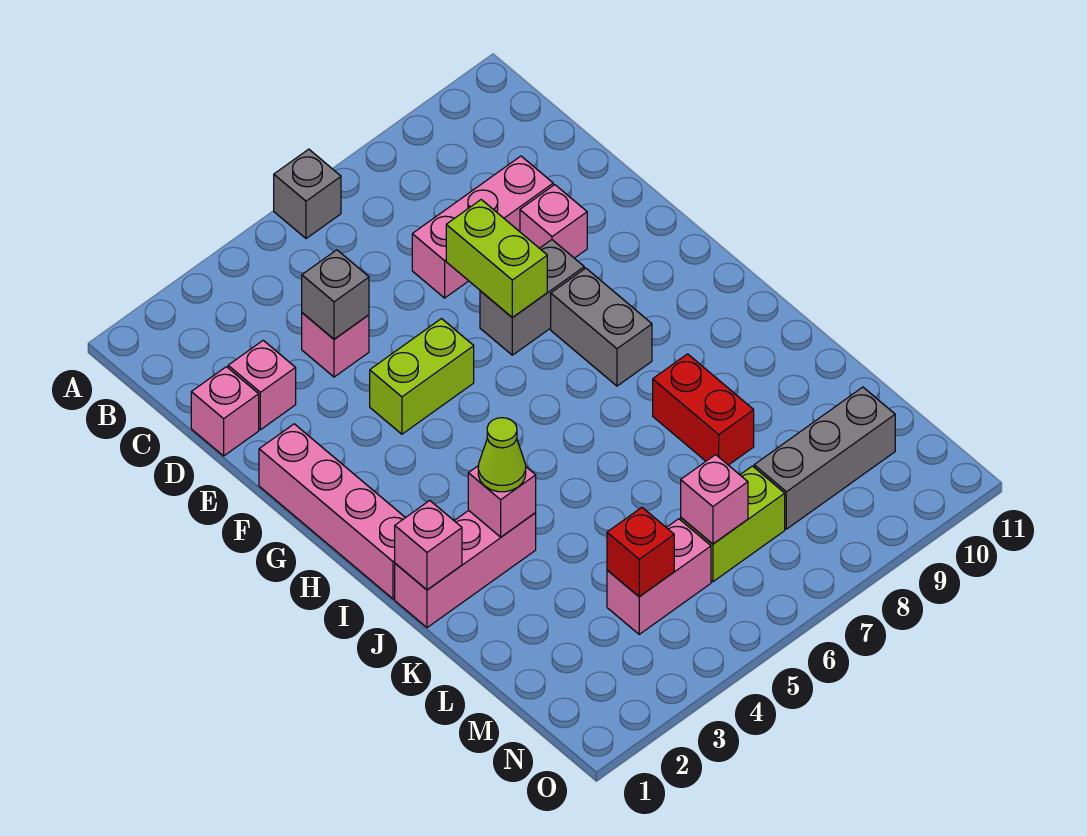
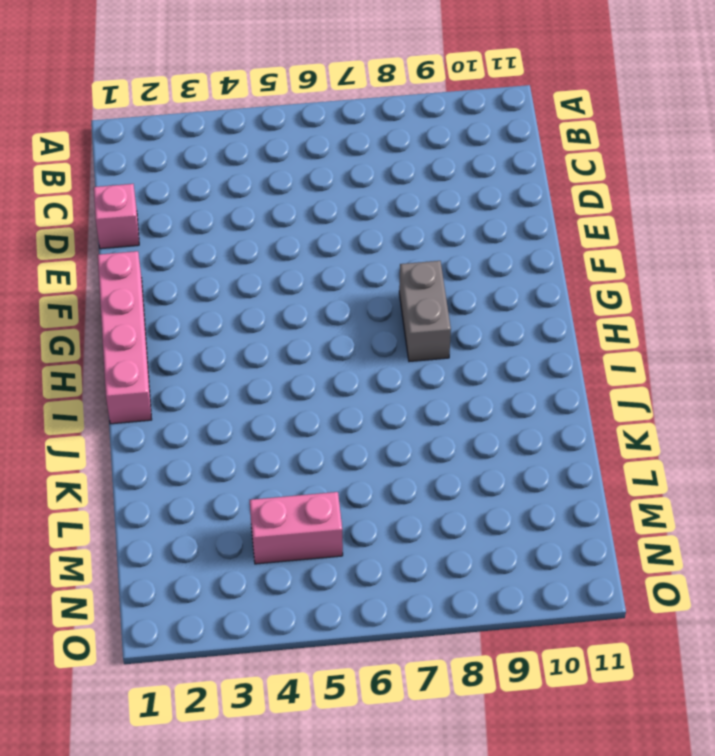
none -> grey 1x1 brick [274,149,341,238]
none -> pink 1x1 brick [228,340,296,430]
none -> pink 1x1 brick [302,313,369,377]

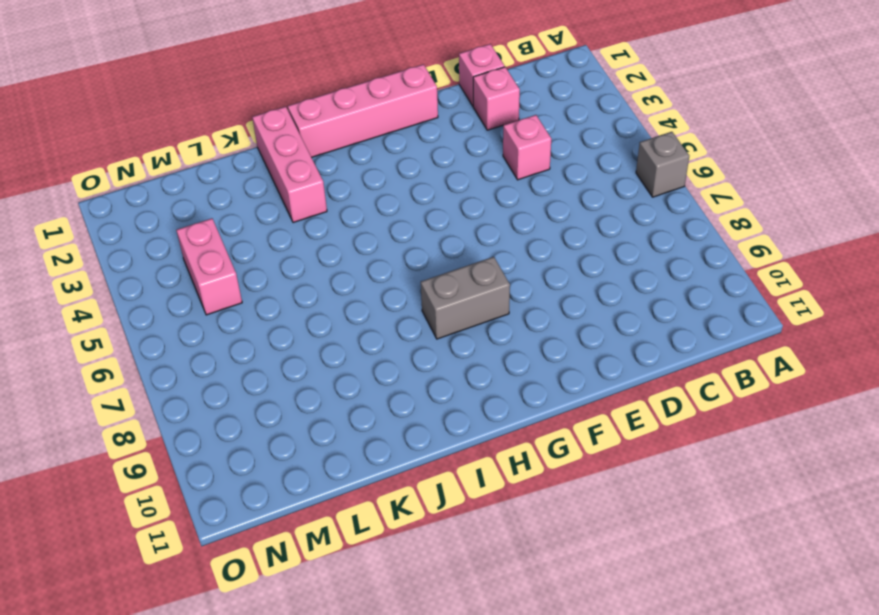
none -> pink 1x3 brick [412,156,553,298]
none -> pink 1x1 brick [520,185,587,258]
none -> lime 1x2 brick [370,319,474,434]

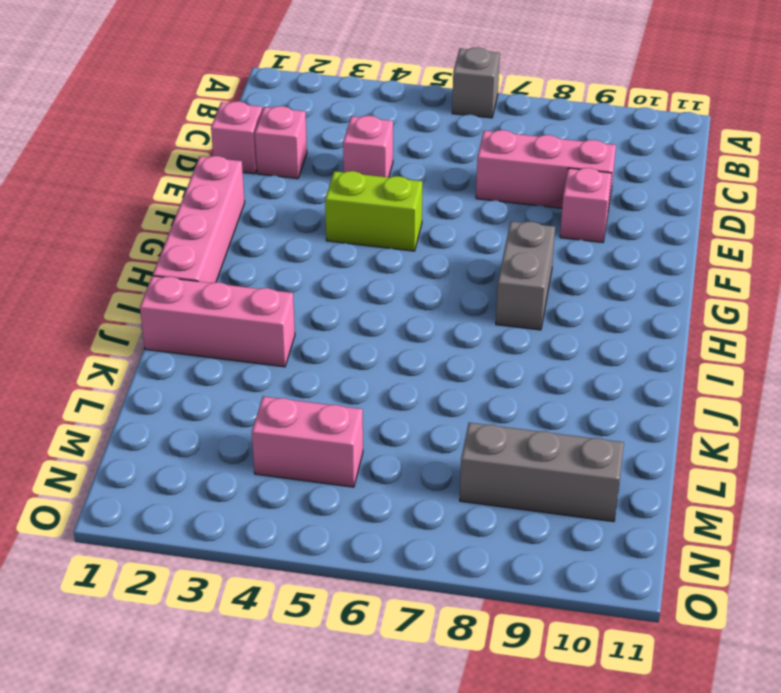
none -> grey 1x2 brick [480,240,584,355]
none -> red 1x2 brick [653,354,754,465]
none -> lime 1x2 brick [681,466,785,582]

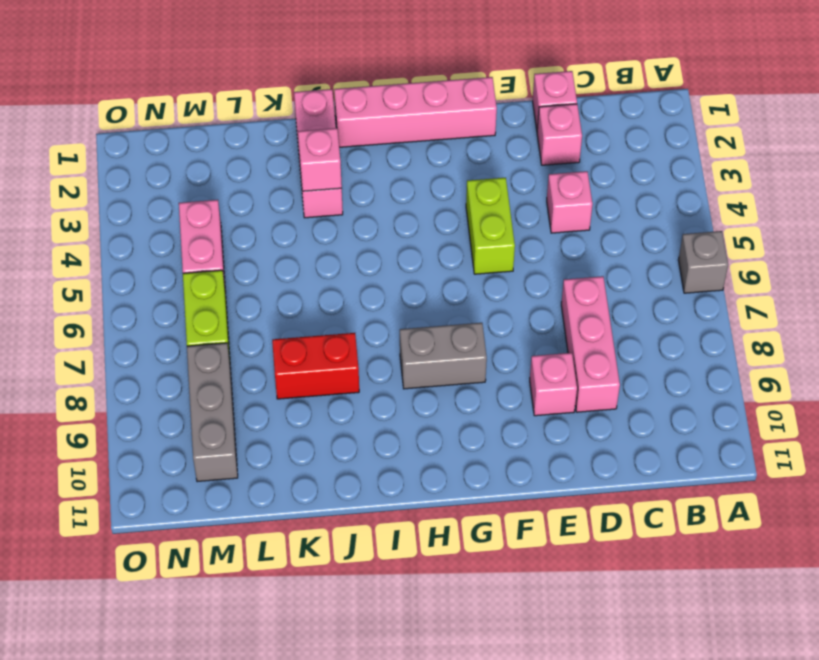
none -> grey 1x2 brick [480,240,584,355]
none -> grey 1x1 brick [302,250,369,339]
none -> lime 1x2 brick [446,200,547,317]

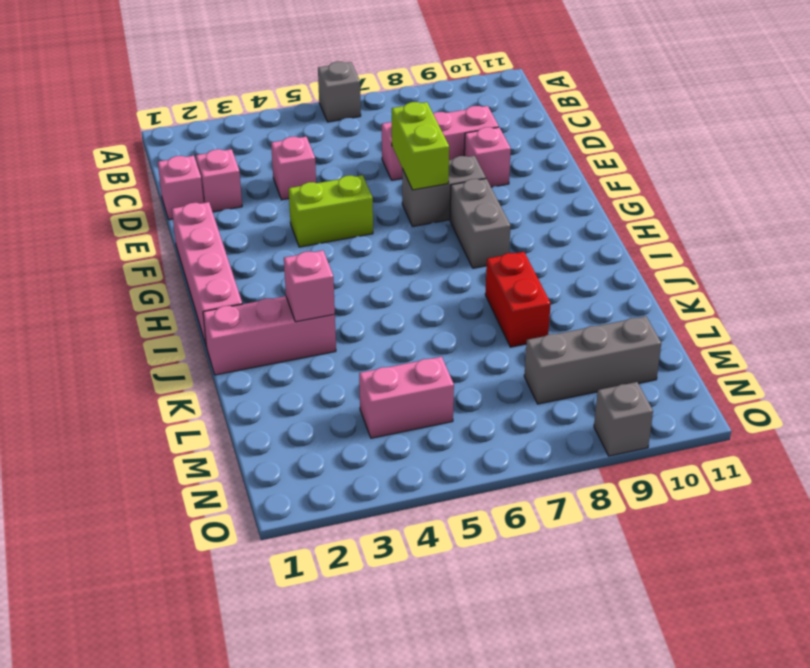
grey 1x1 brick [594,382,653,456] -> grey 1x1 brick moved to [302,250,369,339]
none -> lime 1x2 brick [681,466,785,582]
none -> pink 1x1 brick [395,501,462,590]
none -> red 1x1 brick [607,507,674,597]

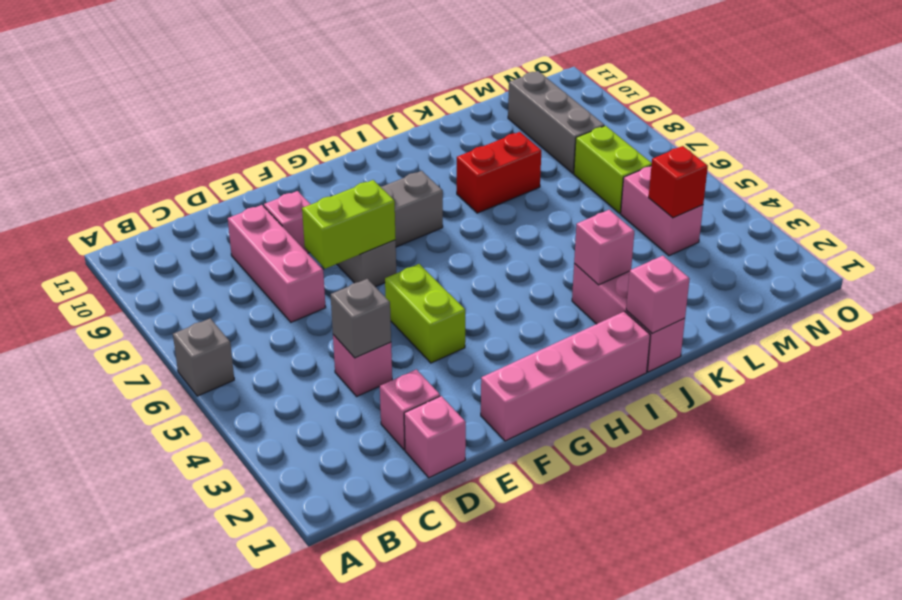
none -> pink 1x1 brick [681,455,748,544]
none -> lime 1x1 cone [478,418,526,492]

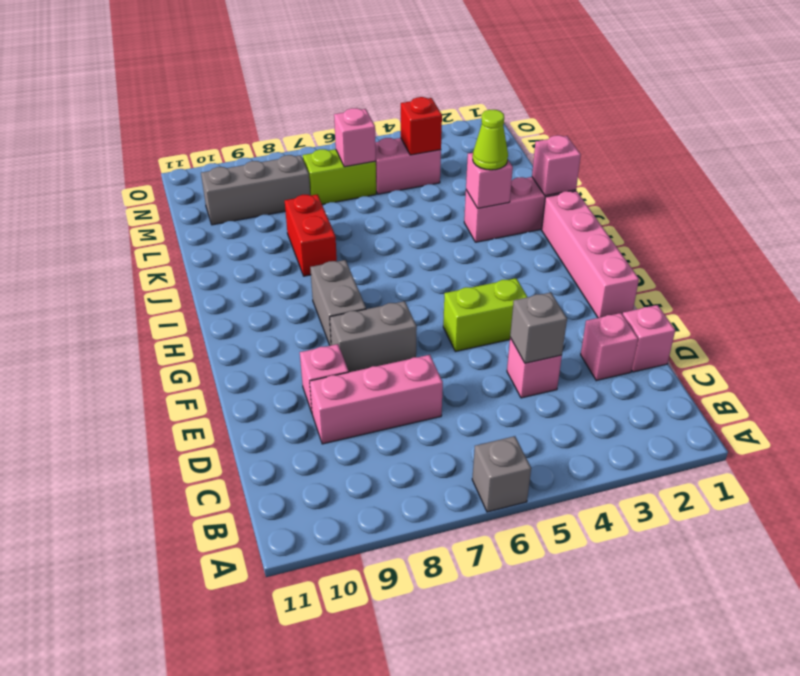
none -> lime 1x2 brick [446,200,547,317]

